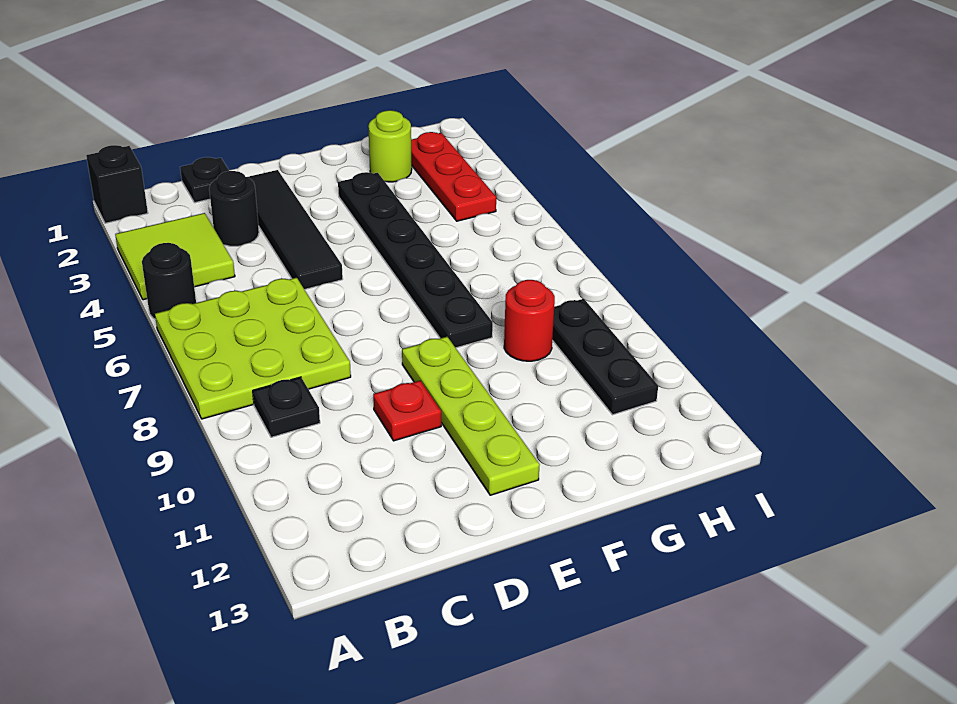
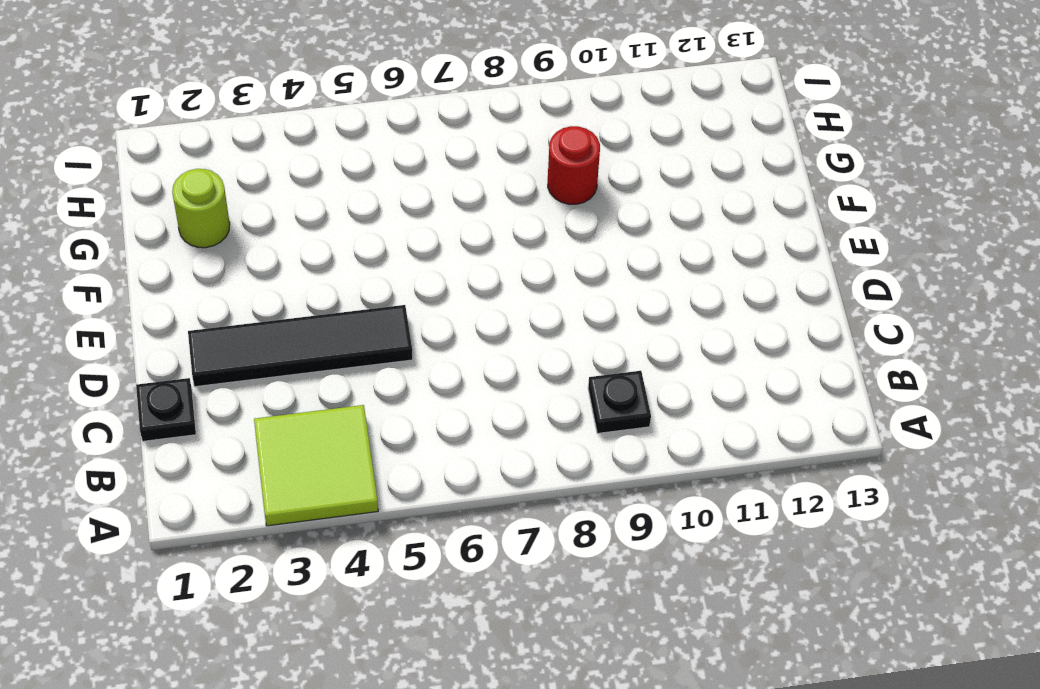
none -> black 1x1 brick [86,145,148,223]
none -> black 1x1 round brick [142,243,196,319]
none -> lime 3x3 plate [155,278,351,419]

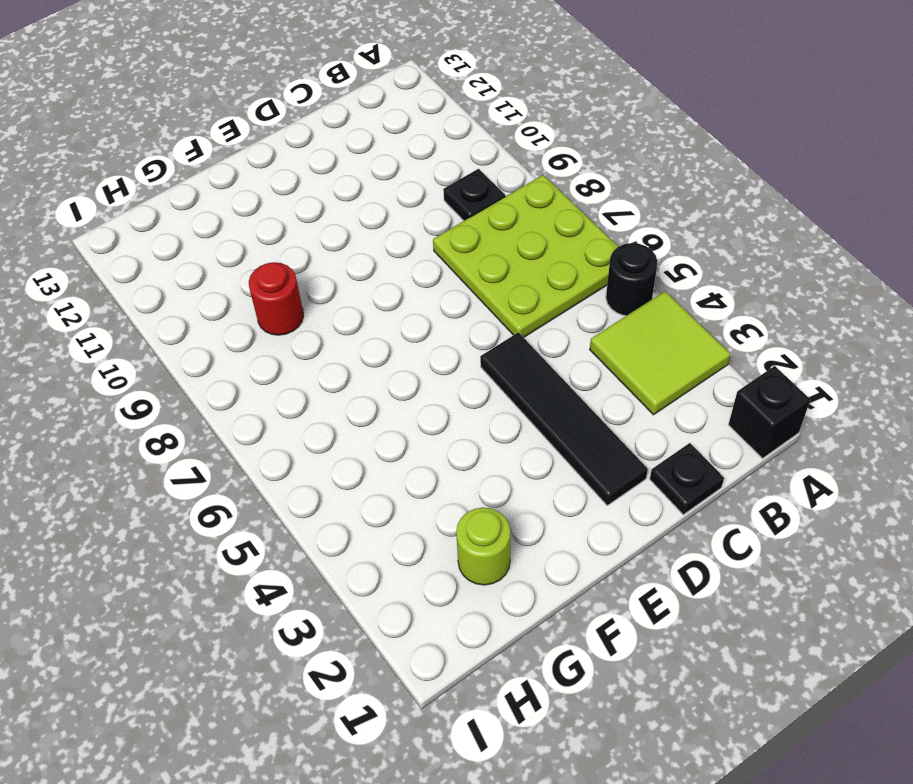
none -> black 1x1 round brick [209,171,259,246]
none -> red 1x1 plate [373,381,441,441]
none -> lime 1x4 plate [402,337,540,495]

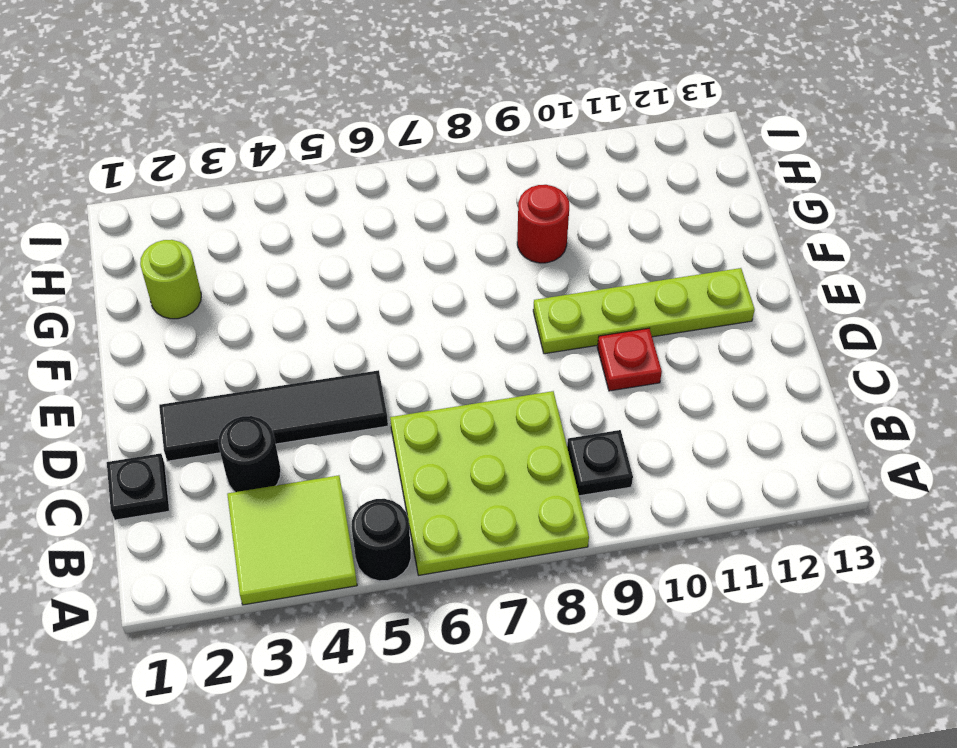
none -> black 1x1 brick [86,145,148,223]
none -> black 1x6 plate [338,172,493,348]
none -> red 1x3 plate [411,132,496,221]

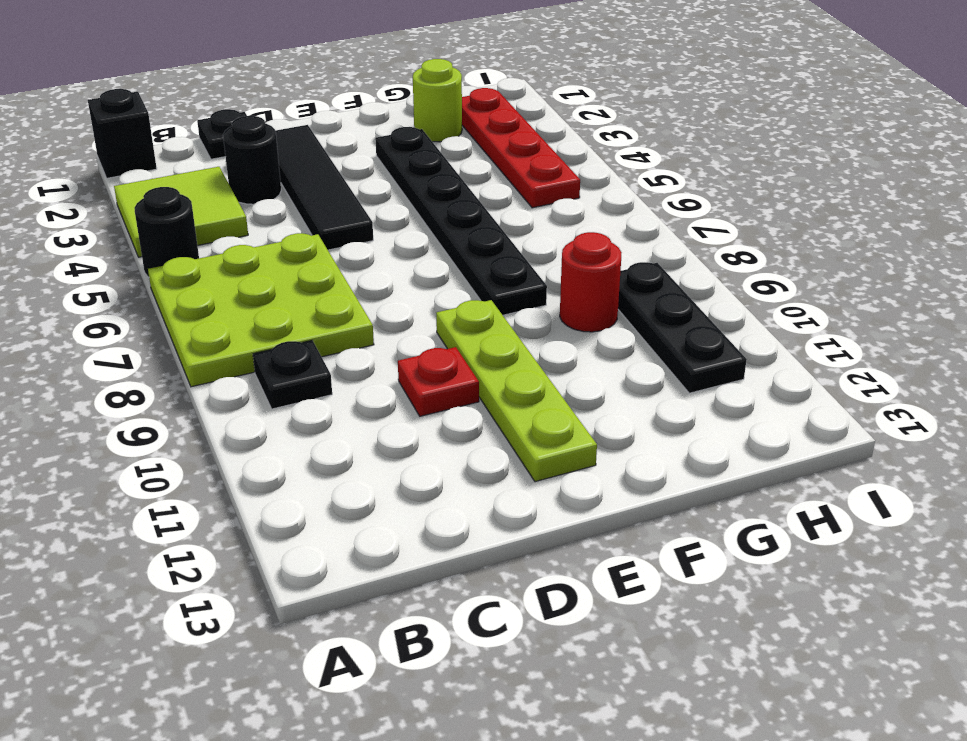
red 1x4 plate [462,88,580,208] -> red 1x3 plate [411,132,496,221]

